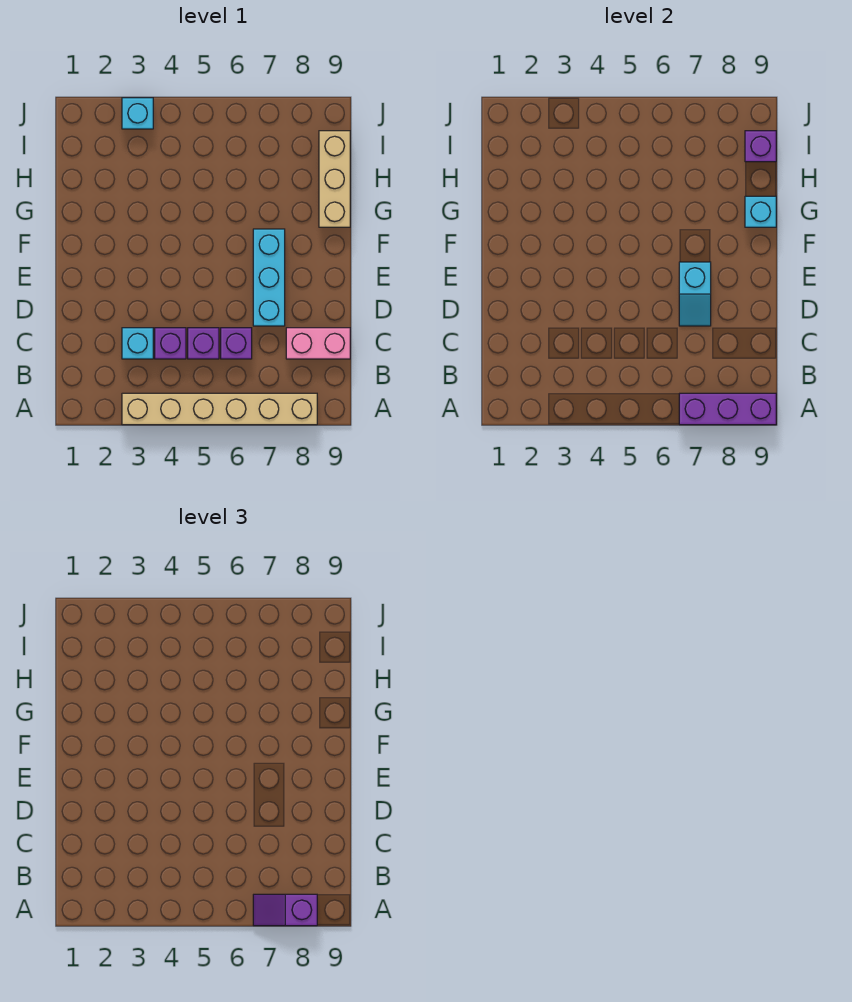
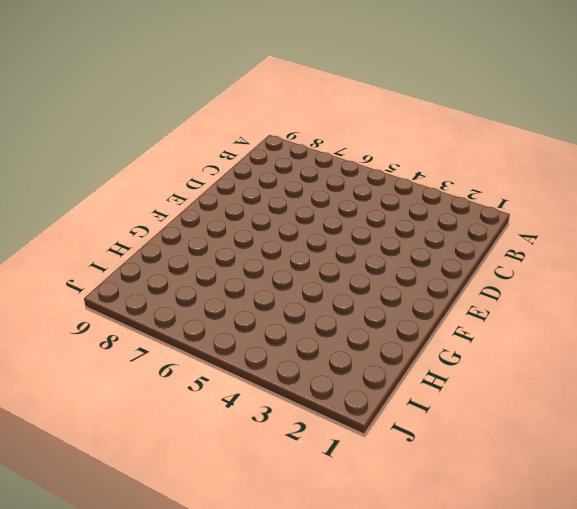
none -> tan 1x6 brick [122,393,317,425]
none -> cyan 1x1 brick [122,328,153,359]
none -> purple 1x1 brick [155,328,186,359]

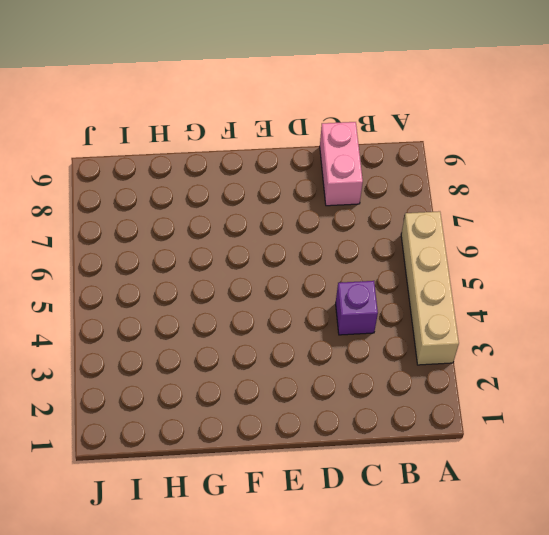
tan 1x4 brick [401,211,459,365] -> tan 1x6 brick [122,393,317,425]
none -> cyan 1x1 brick [122,328,153,359]
none -> purple 1x1 brick [188,328,219,359]
none -> purple 1x1 brick [221,328,252,359]

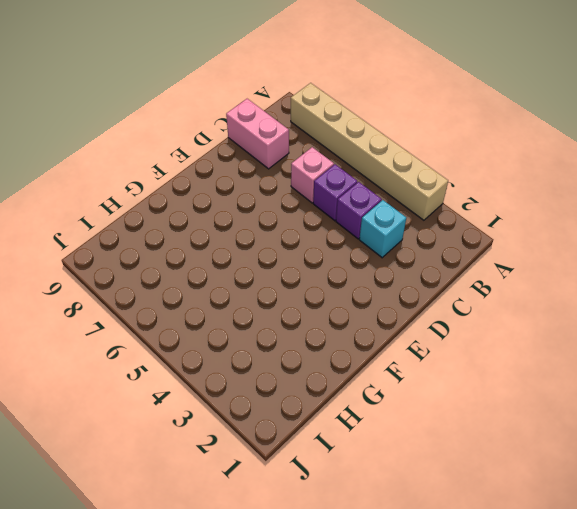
pink 1x1 brick [291,147,334,203] -> purple 1x1 brick [221,328,252,359]
none -> cyan 1x3 brick [253,229,285,326]
none -> tan 1x3 brick [319,131,350,227]
none -> cyan 1x1 brick [122,98,153,129]

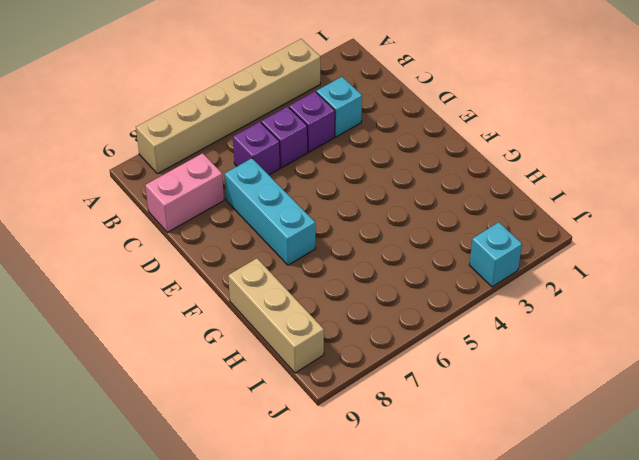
none -> purple 1x3 brick [679,393,776,425]
none -> cyan 1x2 slope [679,262,711,326]
none -> cyan 1x1 brick [745,196,776,227]

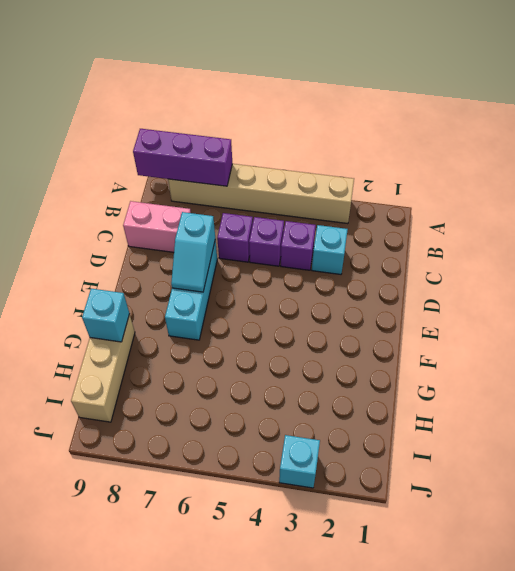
cyan 1x2 slope [171,212,215,292] -> cyan 1x2 slope turned to [679,262,711,326]
none -> purple 1x1 brick [745,131,776,162]
none -> purple 1x2 slope [253,894,317,926]

